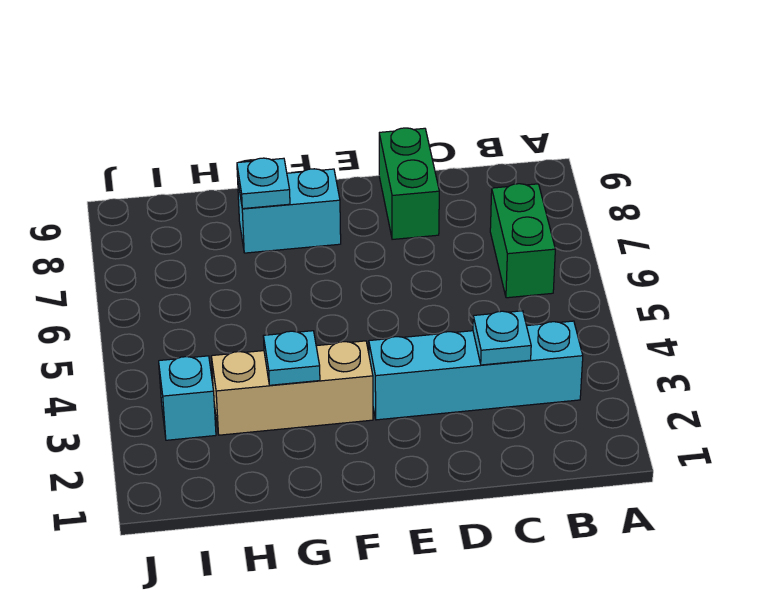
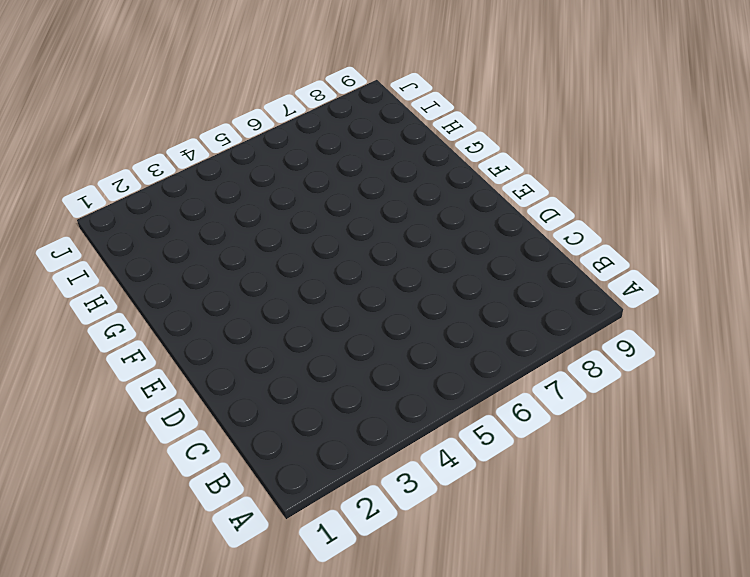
none -> cyan 1x4 brick [369,321,583,420]
none -> green 1x2 brick [490,184,555,298]

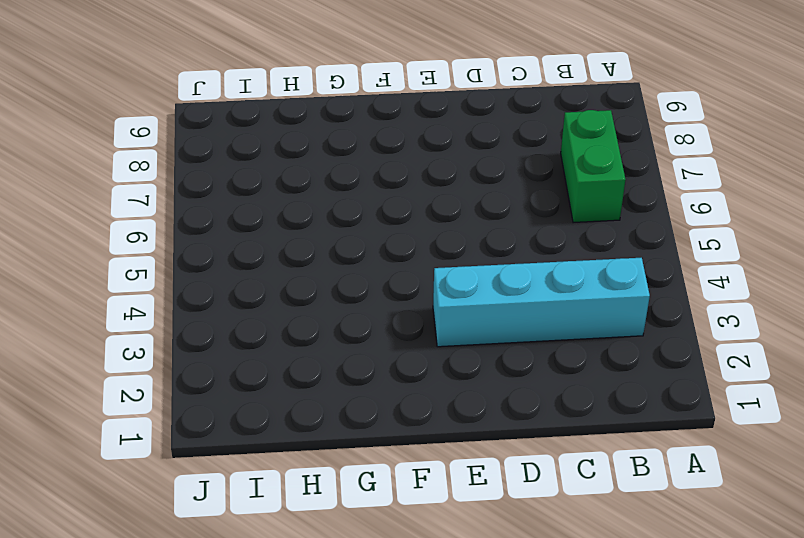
none -> green 1x2 brick [379,128,439,239]
none -> tan 1x3 brick [211,341,373,435]

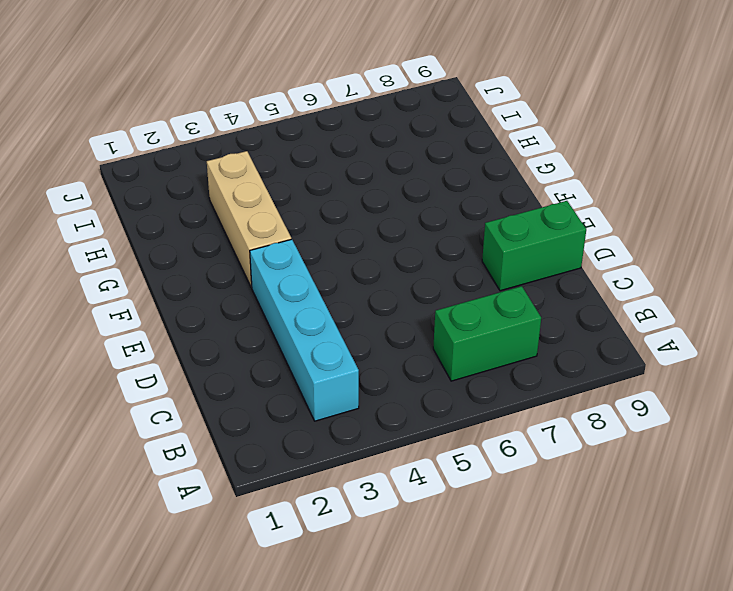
none -> cyan 1x2 brick [238,169,341,253]
none -> cyan 1x1 brick [159,356,216,440]

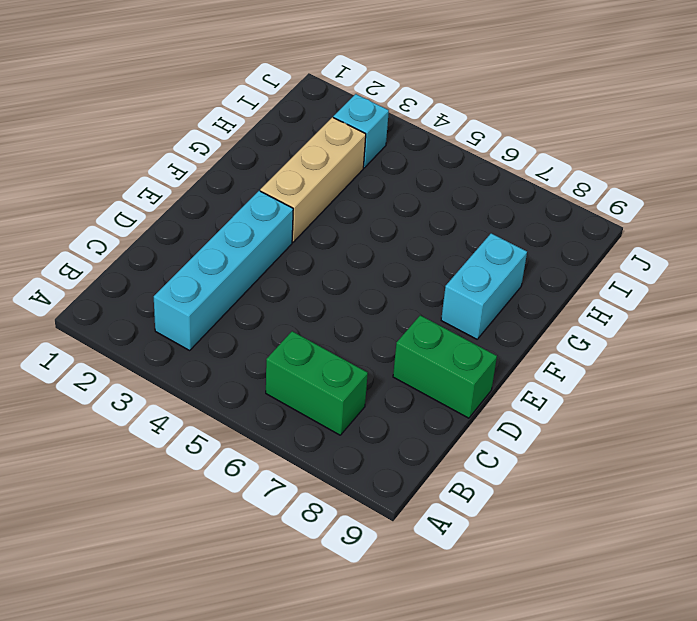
none -> cyan 1x1 plate [473,311,531,365]
none -> cyan 1x1 plate [263,331,320,385]

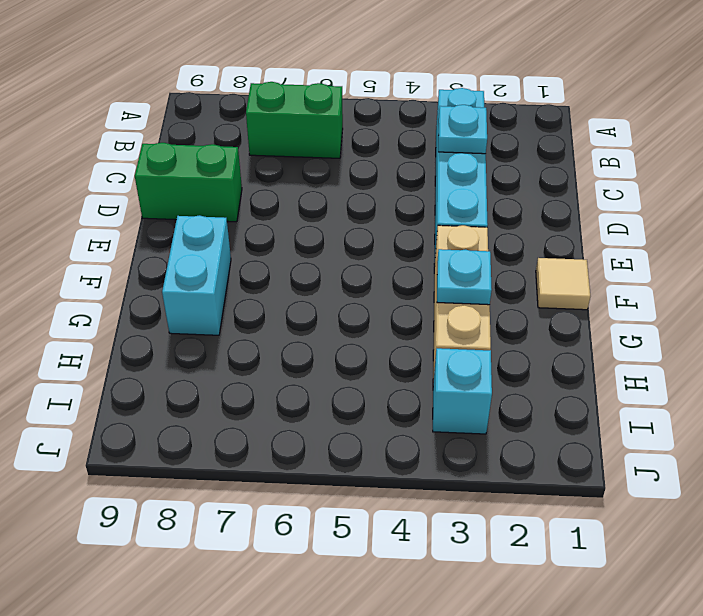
tan 1x1 tile [536,258,590,310] -> none
none -> cyan 1x1 plate [237,158,290,209]

